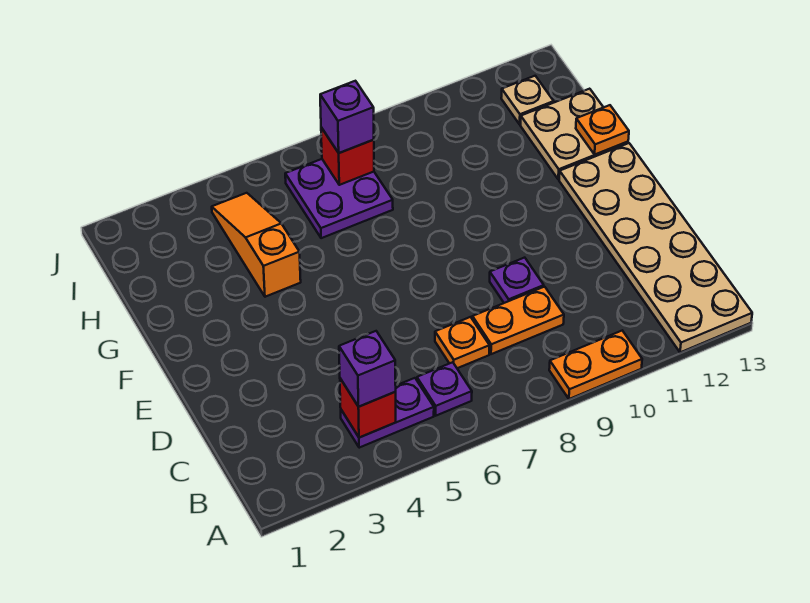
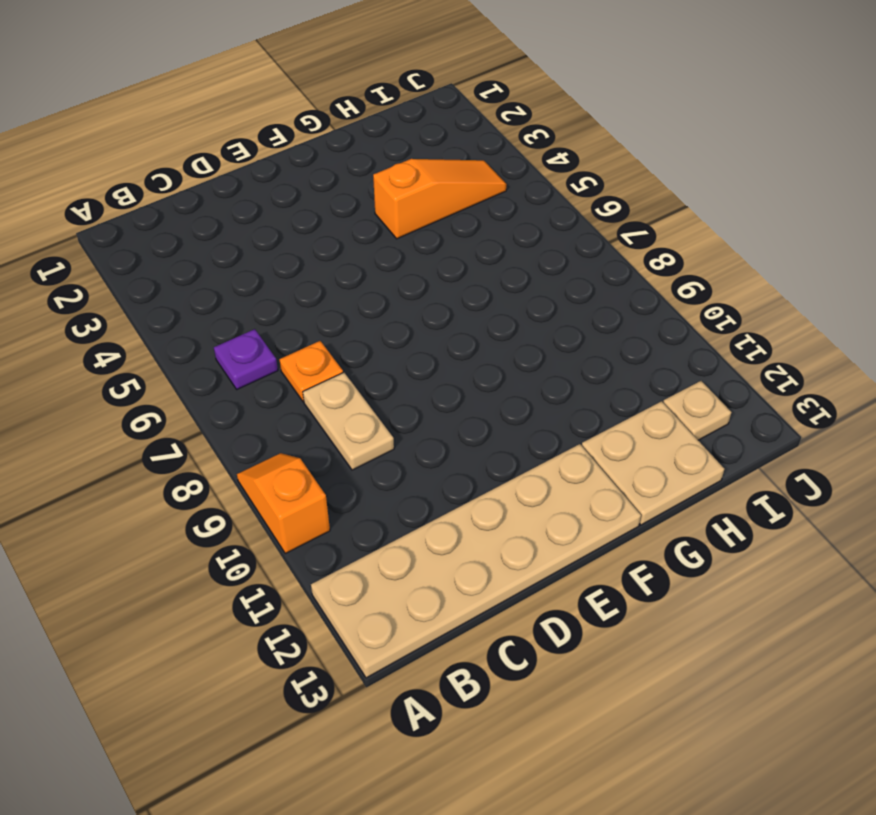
orange 1x2 slope [237,453,330,553] -> orange 1x2 plate [549,331,642,399]
tan 1x2 plate [303,373,394,470] -> orange 1x2 plate [472,287,564,354]
none -> purple 1x2 plate [341,378,434,448]
none -> purple 1x1 plate [490,258,544,303]
none -> purple 2x2 plate [285,159,393,238]

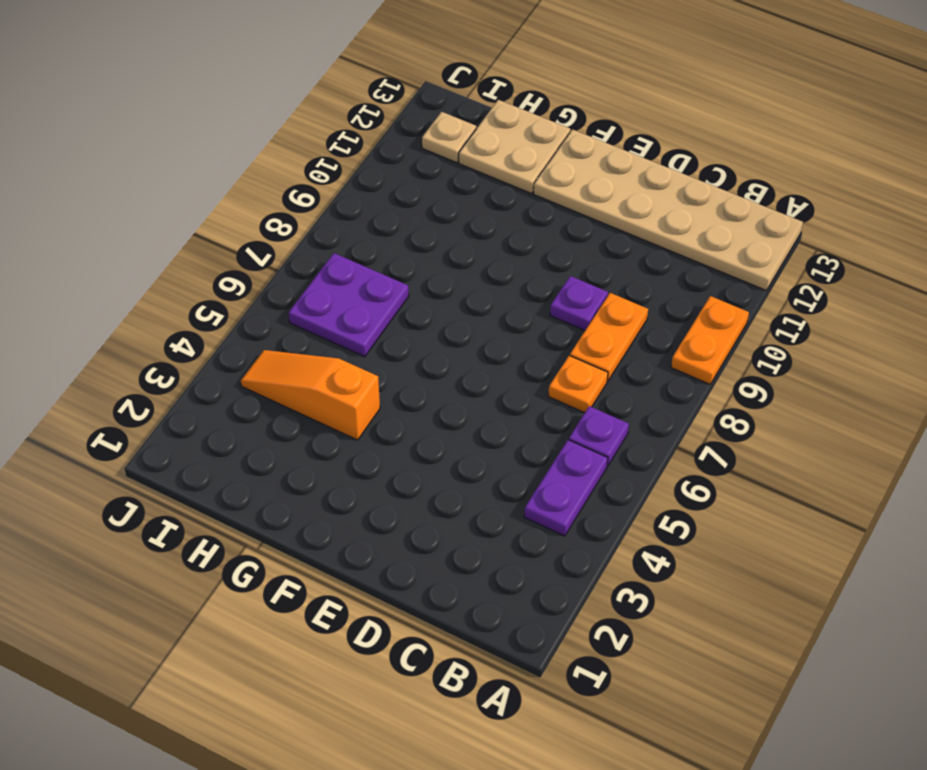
none -> red 1x1 brick [340,379,396,438]
none -> orange 1x1 plate [576,105,629,155]
none -> red 1x1 brick [321,127,374,185]

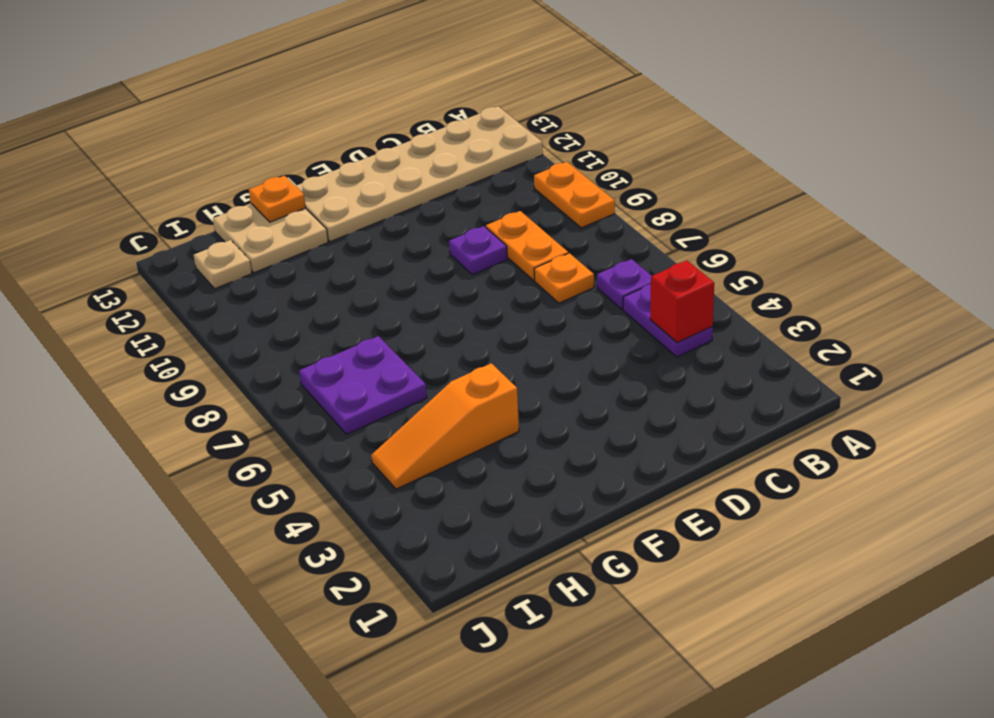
none -> red 1x1 brick [321,127,374,185]
none -> purple 1x1 brick [339,331,396,407]
none -> purple 1x1 brick [320,81,374,153]

